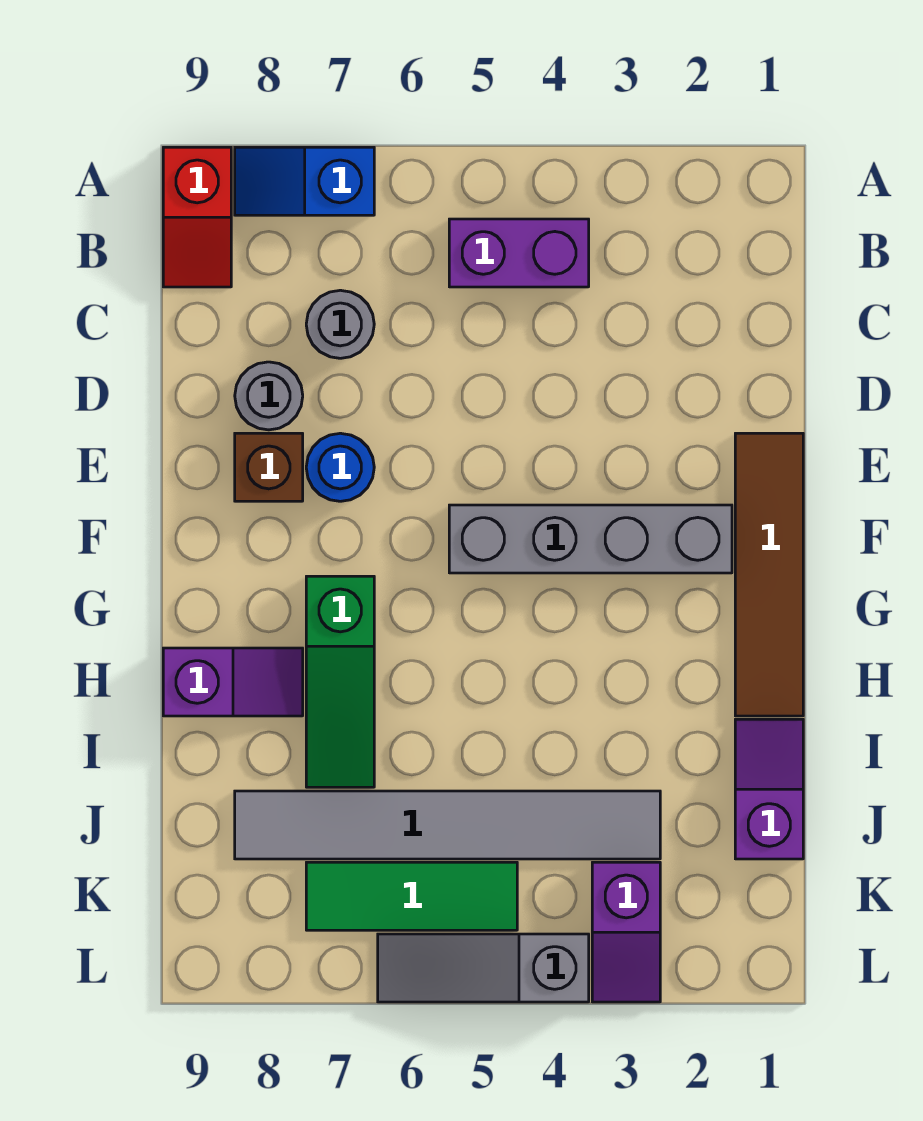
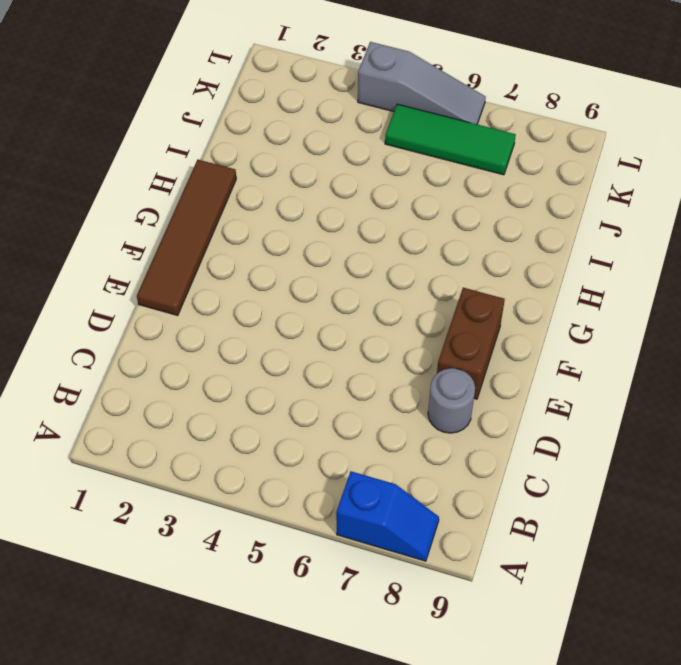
brown 1x2 brick [437,288,505,399] -> brown 1x1 brick [235,433,303,501]
none -> red 1x2 slope [163,147,231,287]
none -> purple 1x2 brick [449,219,589,287]
none -> grey 1x1 round brick [306,290,374,358]

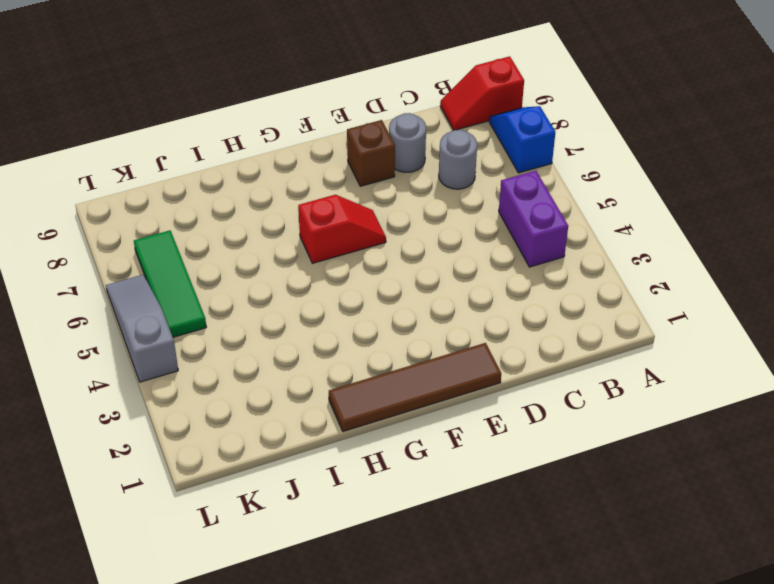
red 1x2 slope [298,195,386,263] -> none
none -> blue 1x1 round brick [306,433,374,501]
none -> grey 1x4 brick [449,505,732,573]
none -> green 1x3 slope [306,576,374,787]

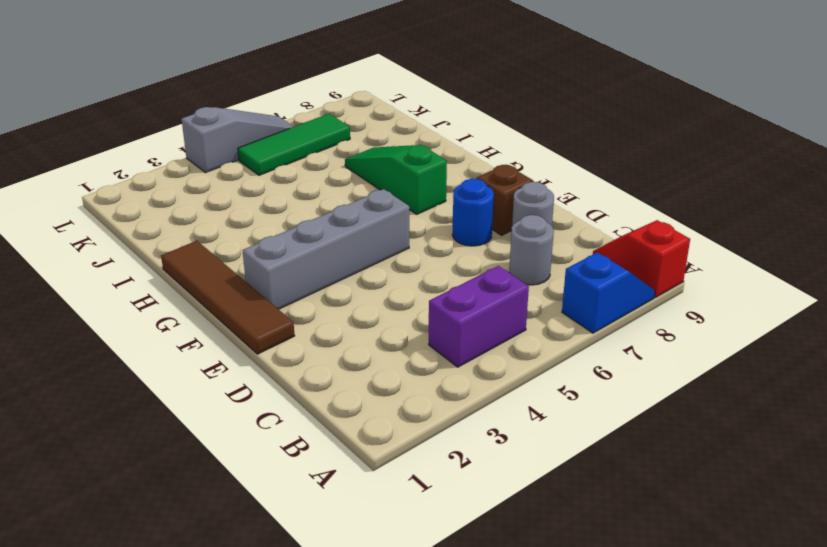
none -> purple 1x2 slope [163,648,303,716]
none -> purple 1x2 slope [735,719,803,859]
none -> grey 1x6 tile [235,791,660,859]

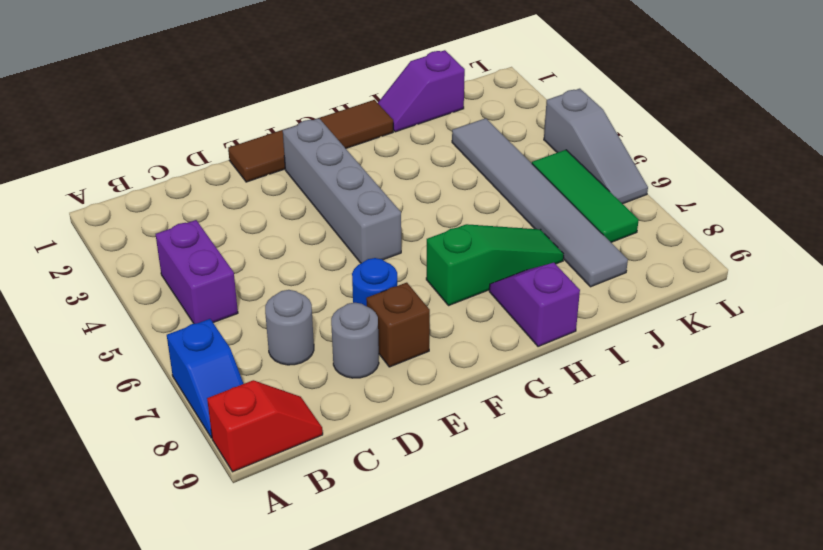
none -> purple 1x2 slope [592,862,660,1002]

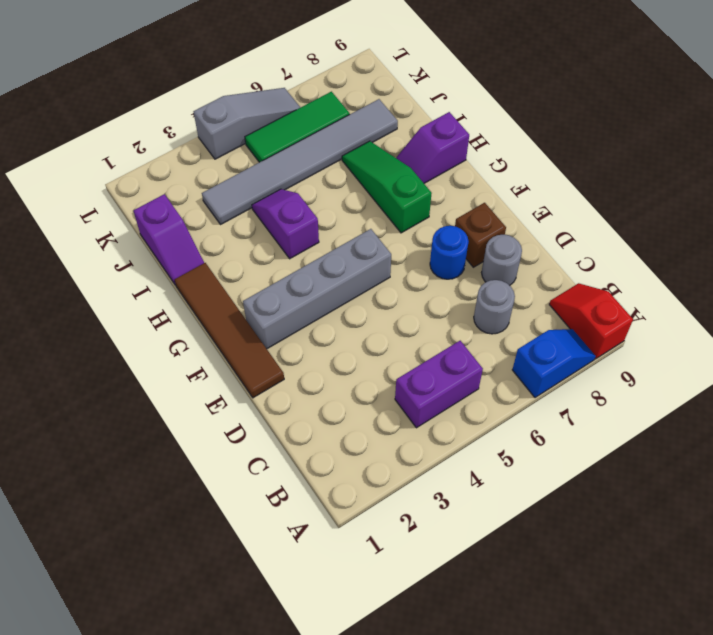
purple 1x2 slope [252,189,319,259] -> purple 1x2 slope moved to [592,862,660,1002]

